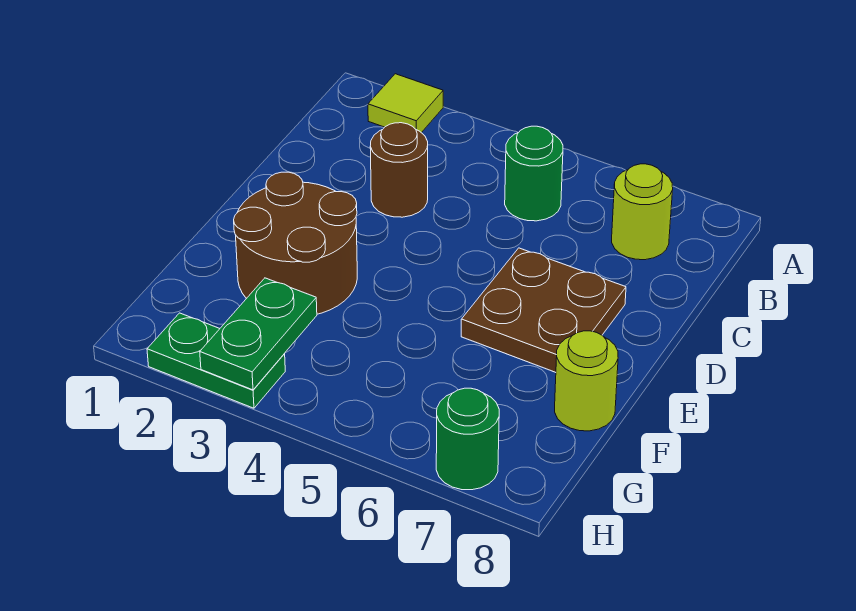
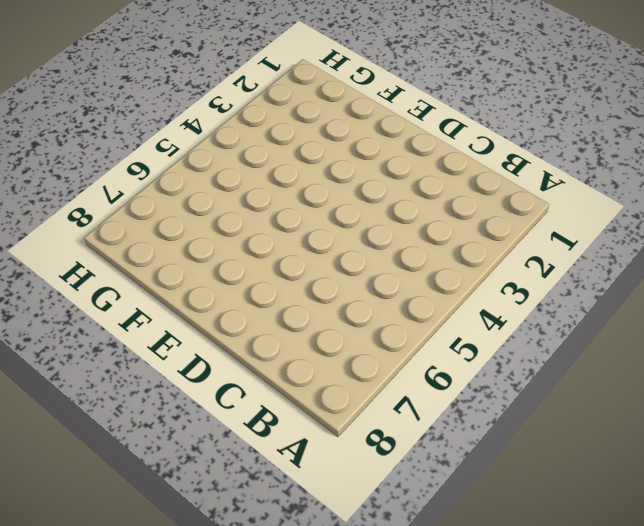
none -> lime 1x1 tile [368,74,443,133]
none -> green 1x1 round brick [505,126,563,221]

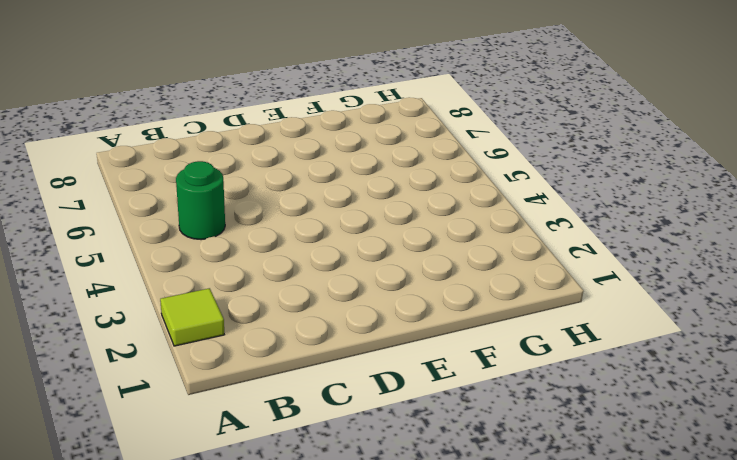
none -> lime 1x1 round brick [612,164,673,260]
none -> brown 1x1 round brick [370,123,428,217]

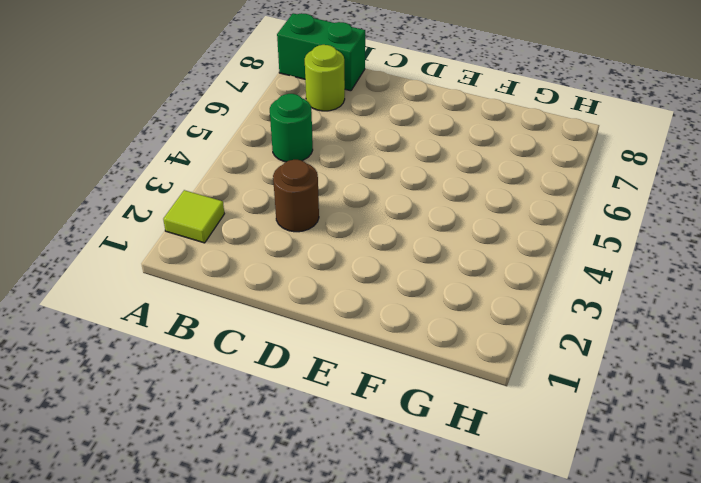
green 1x2 brick [277,13,365,91] -> none
none -> brown 2x2 plate [461,248,626,372]
none -> brown 2x2 round brick [234,172,357,314]

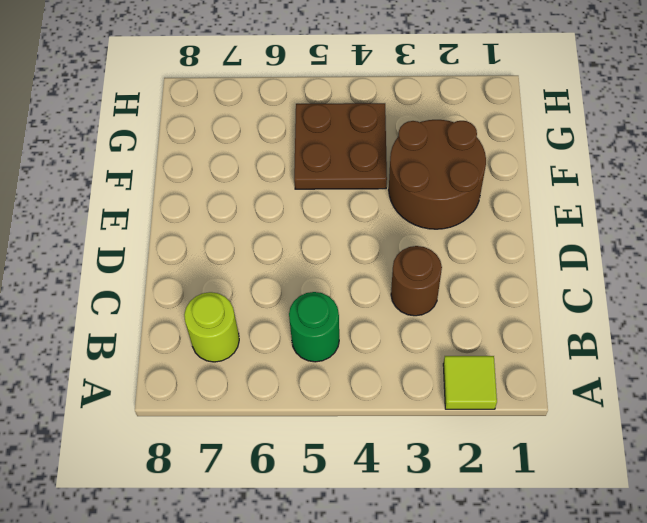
brown 2x2 plate [294,103,387,189] -> brown 2x2 plate moved to [461,248,626,372]
none -> lime 1x1 round brick [555,331,618,431]
none -> green 1x2 plate [147,313,285,408]

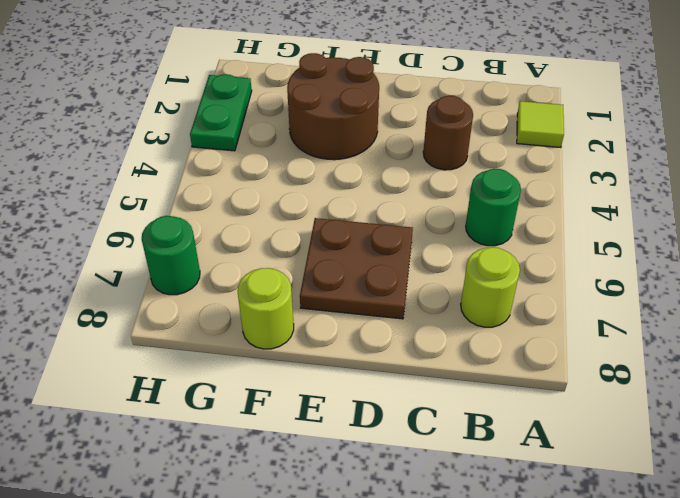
none -> green 1x2 plate [200,278,317,390]

